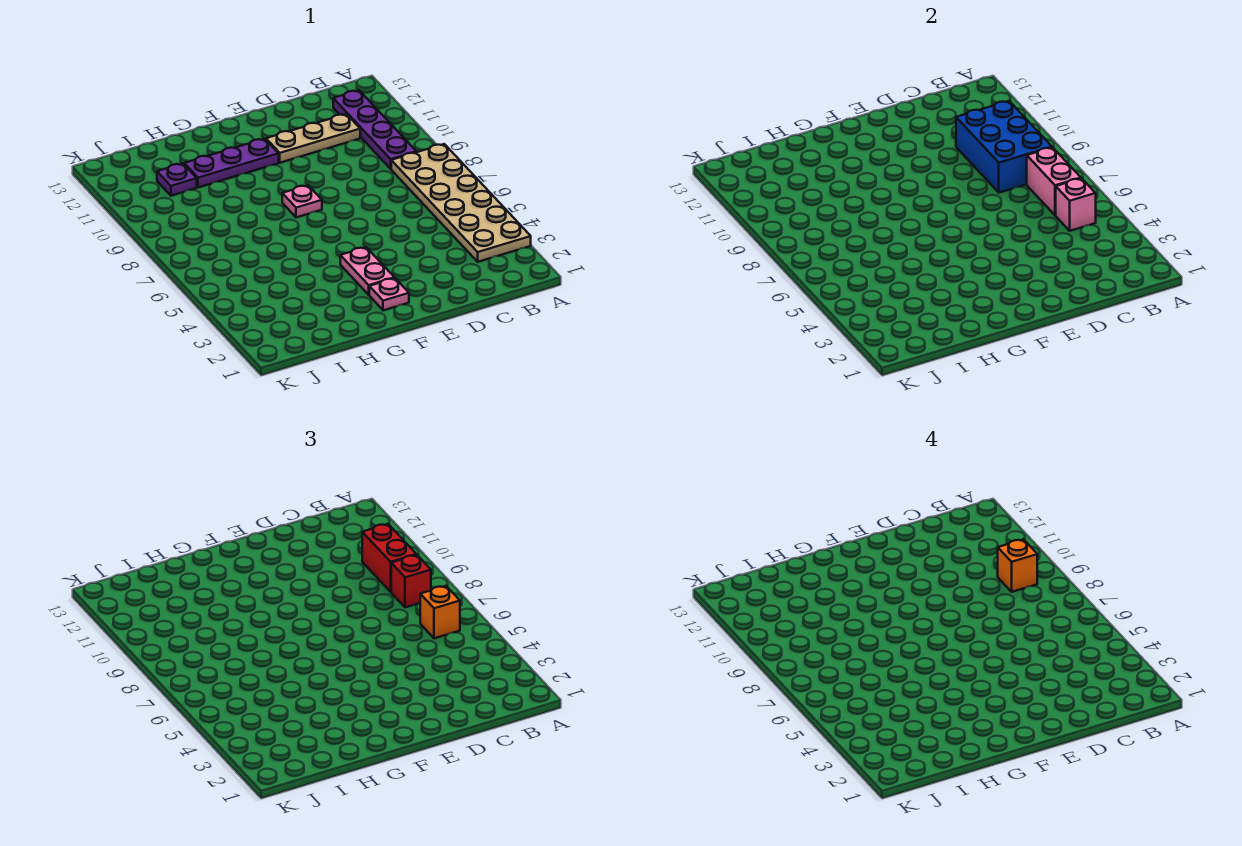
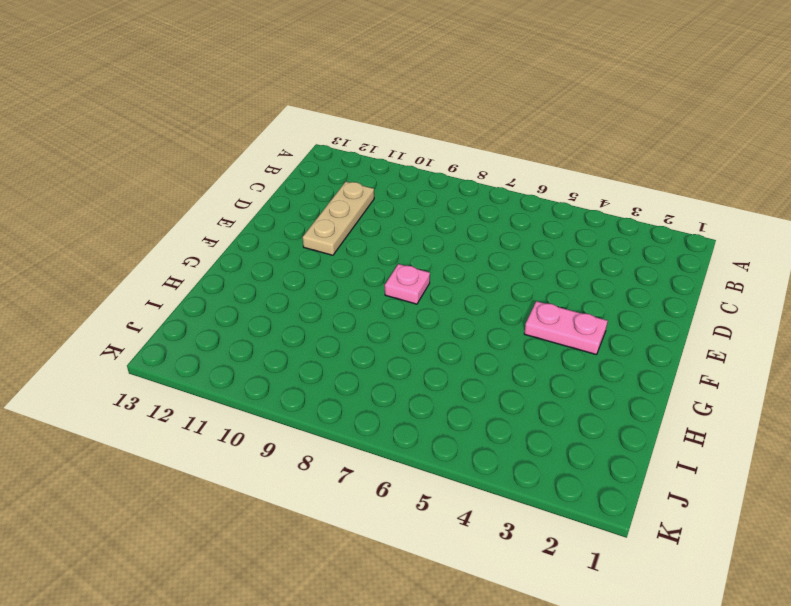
none -> tan 2x6 plate [391,144,531,262]
none -> purple 1x4 plate [333,90,416,169]
none -> pink 1x1 plate [369,278,409,310]

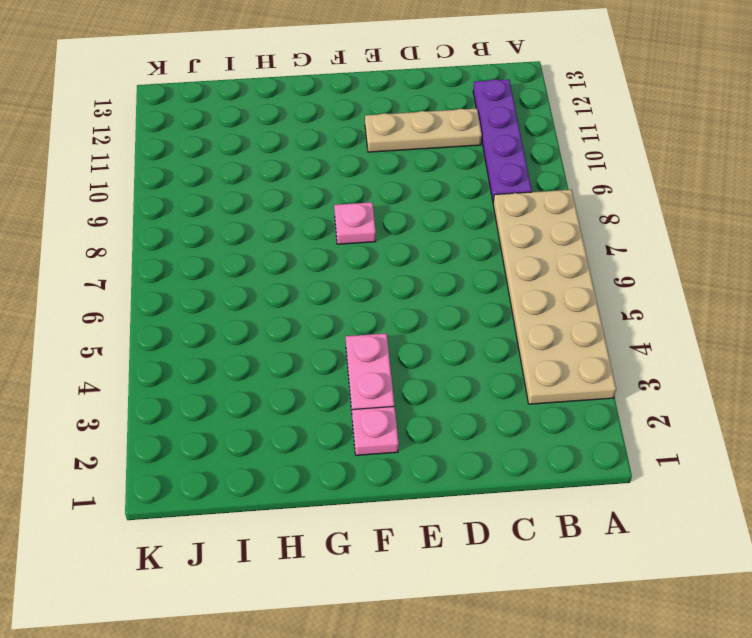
none -> purple 1x3 plate [184,139,279,187]
none -> purple 1x1 plate [157,164,197,196]
none -> pink 1x1 brick [1056,178,1096,231]

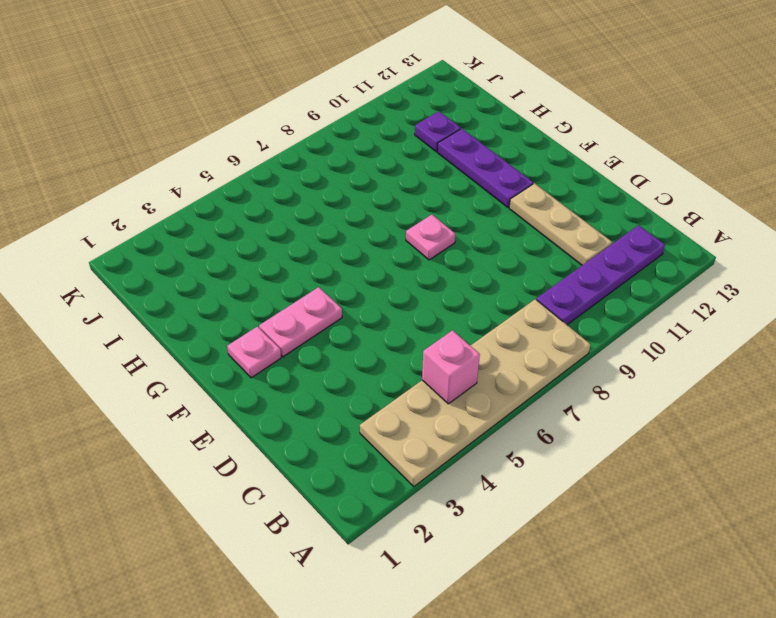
none -> pink 1x2 brick [1027,147,1081,215]
none -> blue 2x3 brick [956,101,1052,193]
none -> orange 1x1 brick [420,586,460,638]

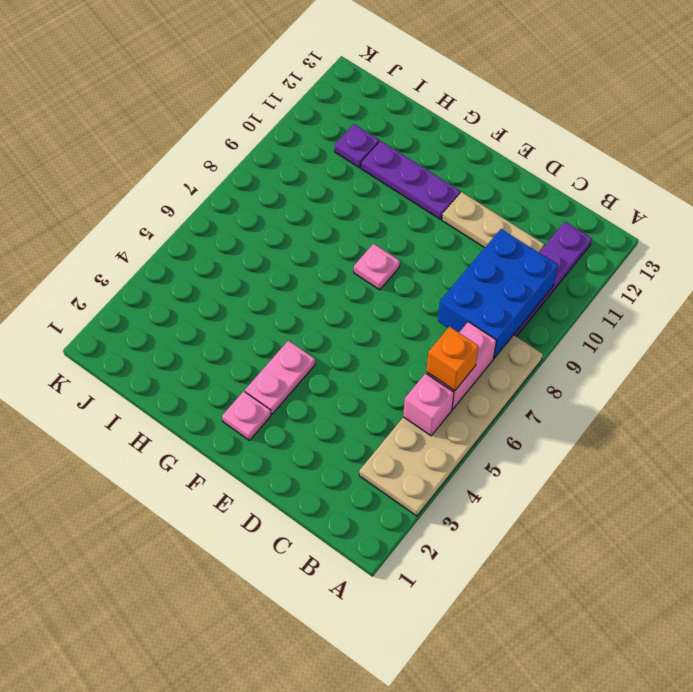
none -> red 1x1 brick [391,555,431,607]
none -> red 1x2 brick [362,524,416,592]
none -> orange 1x1 brick [998,539,1037,592]

